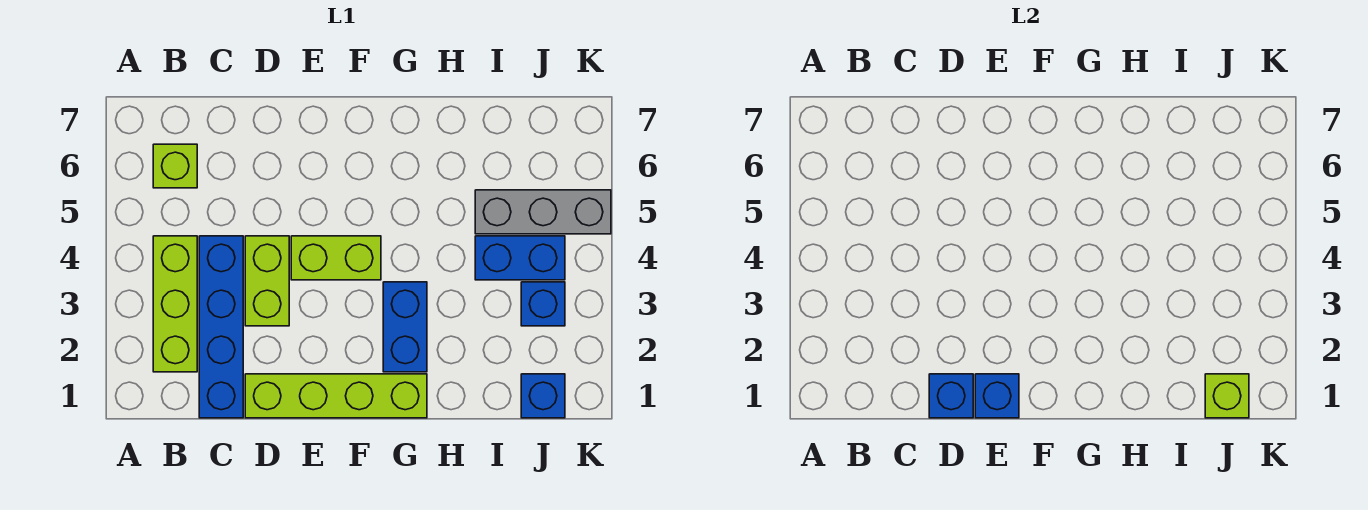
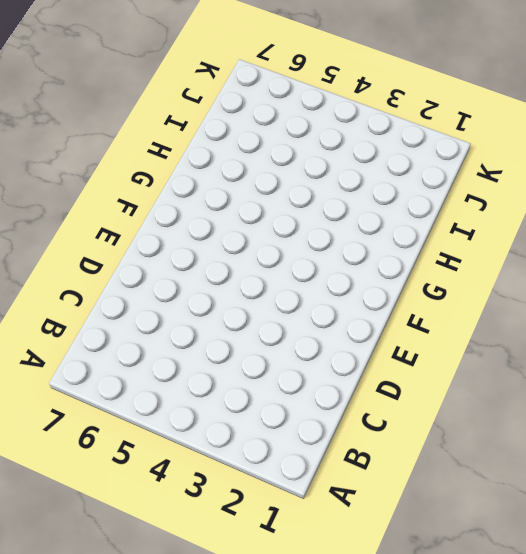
none -> lime 1x3 brick [153,236,197,372]
none -> lime 1x1 brick [153,144,197,188]
none -> blue 1x4 brick [199,236,243,418]

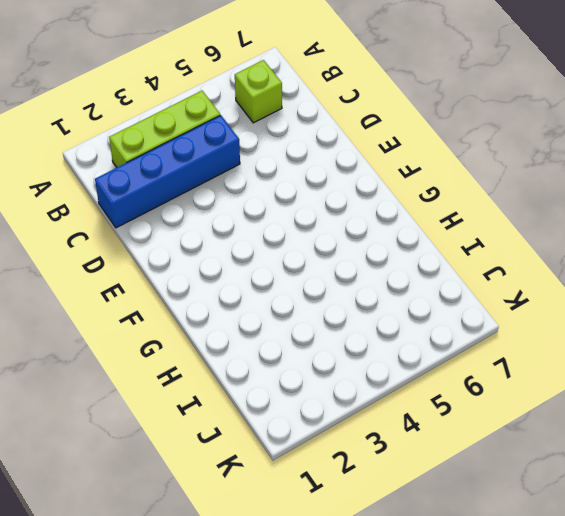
none -> lime 1x4 brick [245,374,427,418]
none -> lime 1x2 brick [245,236,289,326]
none -> lime 1x2 brick [291,236,381,280]

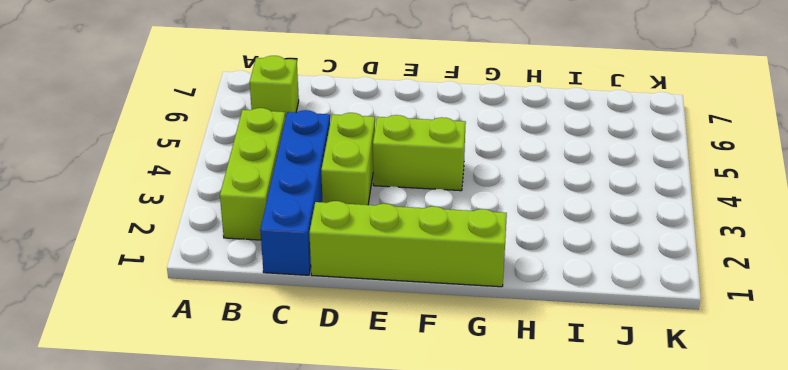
none -> blue 1x2 brick [383,282,427,372]
none -> blue 1x2 brick [475,236,565,280]
none -> grey 1x3 brick [475,190,611,234]

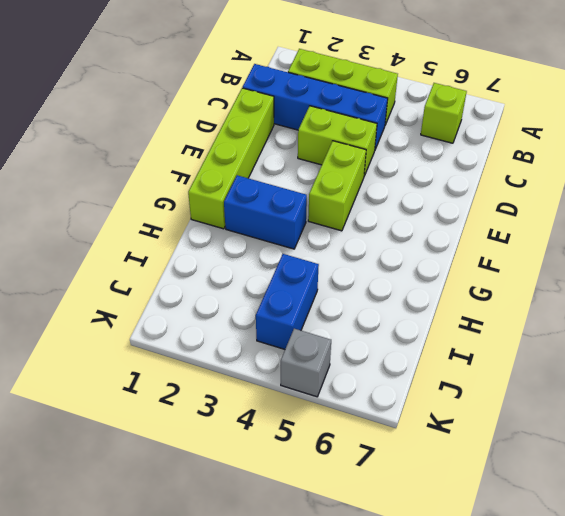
grey 1x1 brick [281,329,331,397] -> grey 1x3 brick [475,190,611,234]
none -> blue 1x1 brick [521,374,565,418]
none -> blue 1x1 brick [521,282,565,326]
none -> blue 1x1 brick [929,374,973,418]

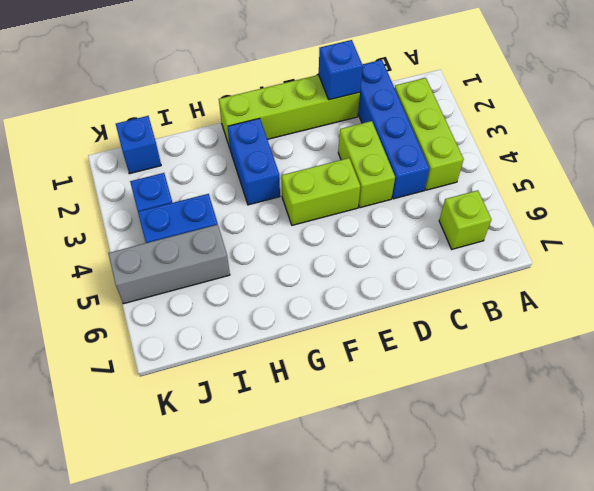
none -> blue 1x1 brick [975,374,1019,418]
none -> lime 1x1 brick [1205,374,1249,418]

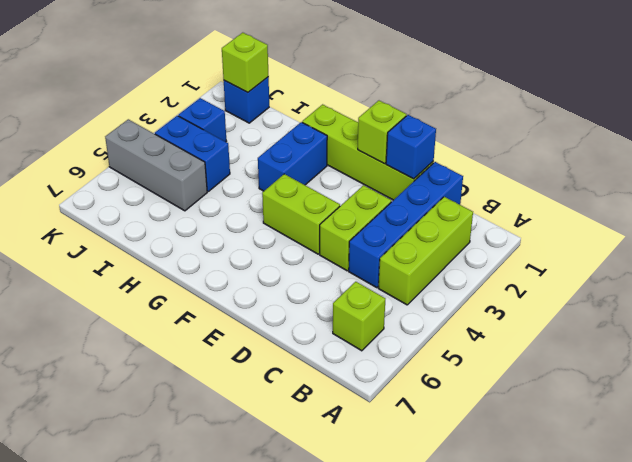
lime 1x1 brick [358,101,406,164] -> blue 1x1 brick [975,374,1019,418]

